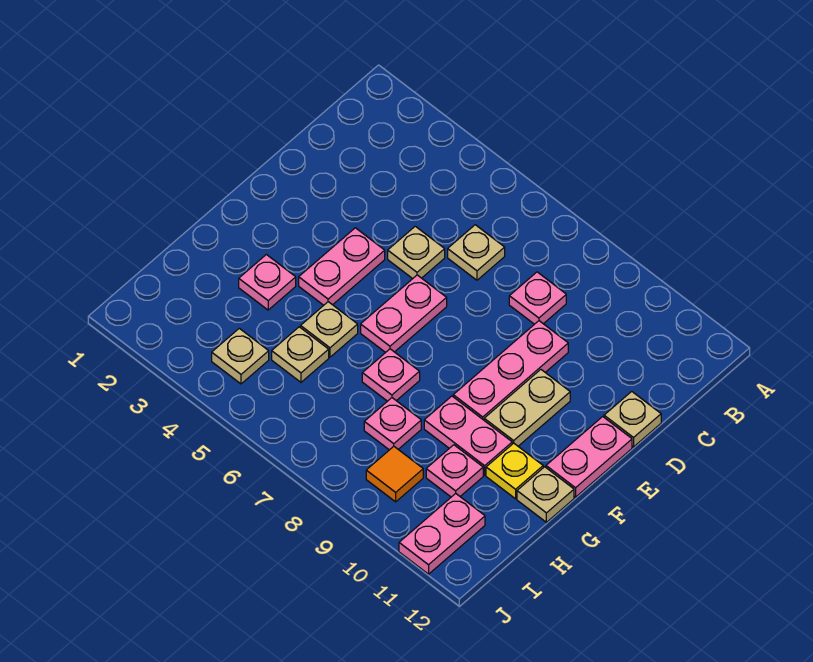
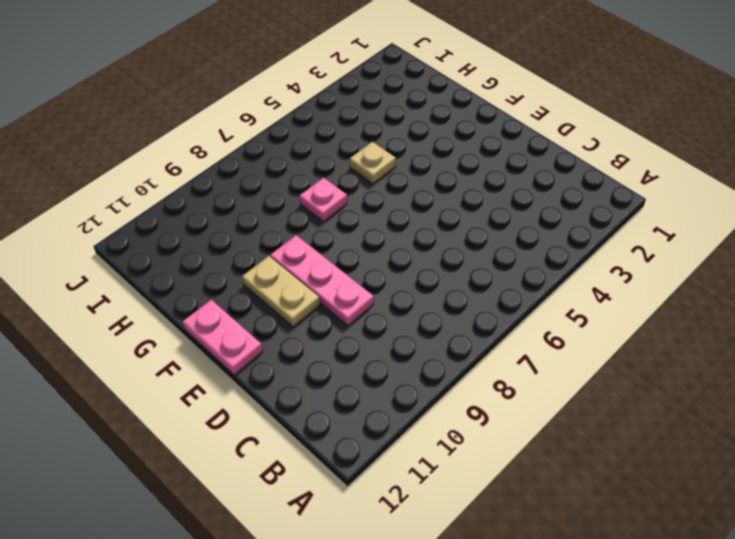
none -> tan 1x1 plate [448,225,505,280]
none -> pink 1x1 plate [509,272,566,324]
none -> tan 1x1 plate [388,226,445,279]

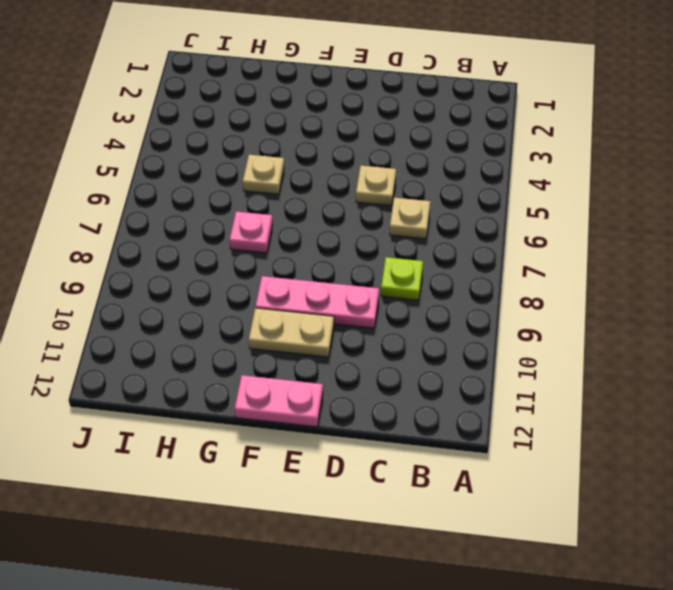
lime 1x1 plate [381,257,423,300] -> pink 1x1 plate [509,272,566,324]
none -> tan 1x1 plate [604,391,661,447]
none -> pink 1x2 plate [299,228,385,305]
none -> pink 1x2 plate [361,275,447,353]

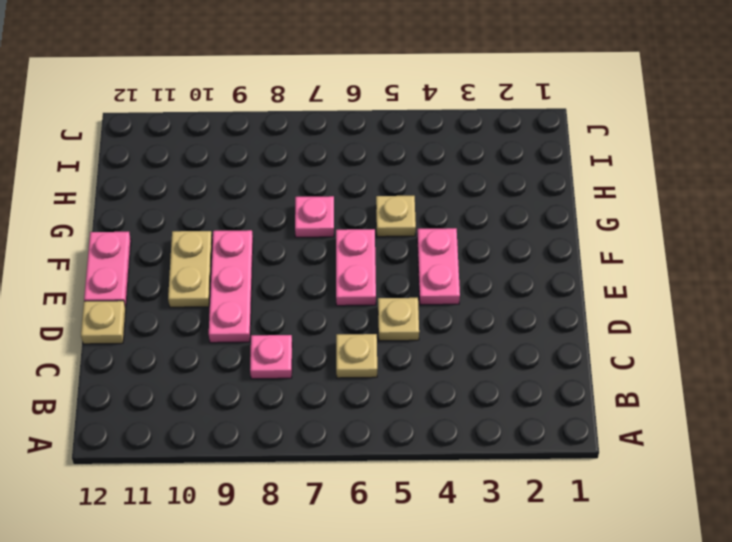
none -> pink 1x1 plate [239,255,296,310]
none -> pink 1x2 plate [424,396,512,475]
none -> yellow 1x1 plate [486,443,543,499]

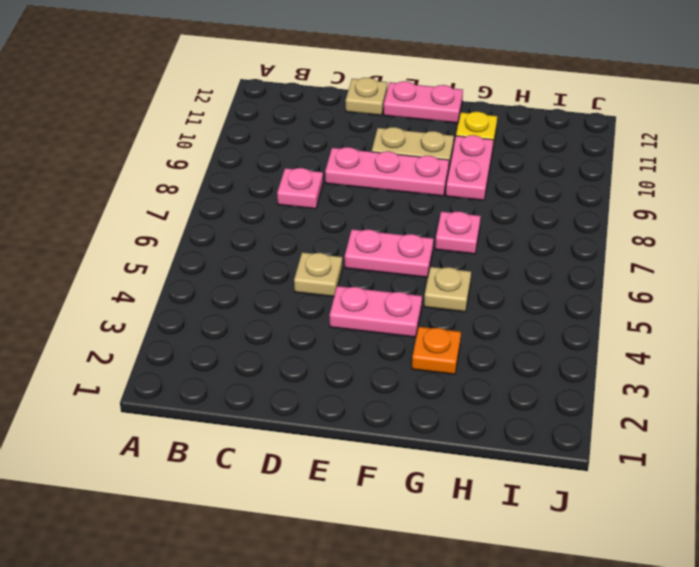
orange 1x1 plate [412,327,461,374] -> pink 1x1 plate [239,255,296,310]
none -> tan 1x1 plate [448,225,505,280]
none -> tan 1x1 plate [517,467,574,522]
none -> tan 1x1 plate [272,327,329,382]

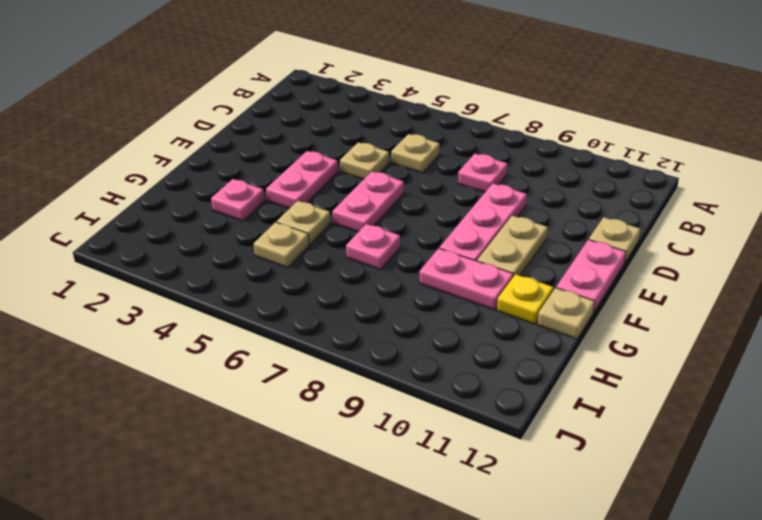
none -> pink 1x1 plate [364,398,421,450]
none -> pink 1x1 plate [426,445,483,497]
none -> tan 1x1 plate [212,328,269,384]

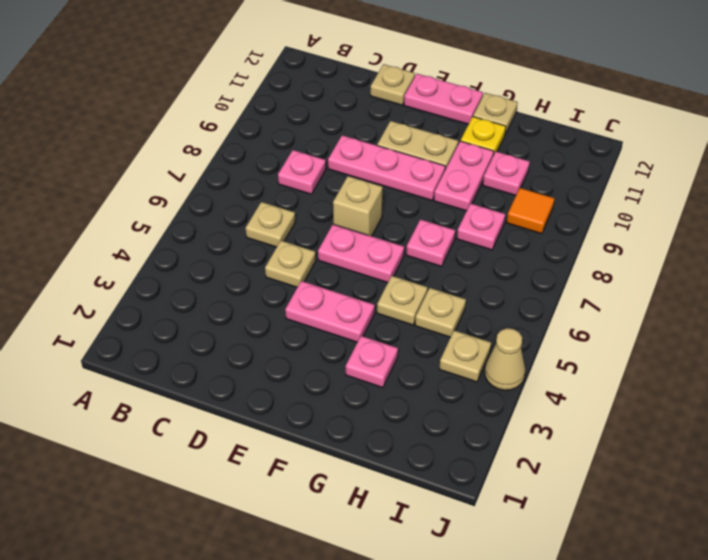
tan 1x1 brick [333,176,383,236] -> none
tan 1x1 cone [485,328,525,390] -> none
none -> pink 1x2 plate [399,494,485,574]

